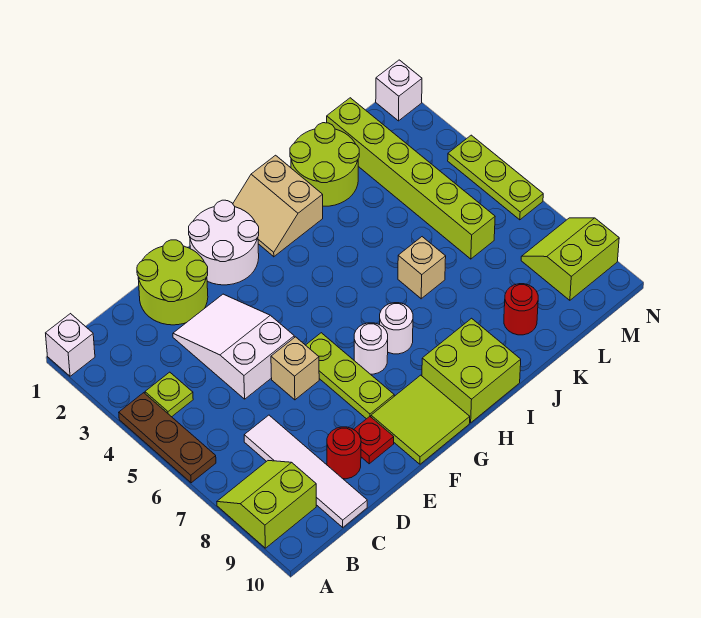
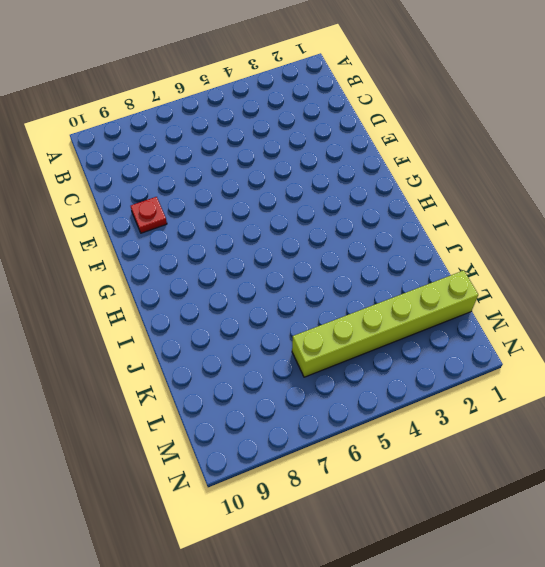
none -> white 1x1 brick [46,314,95,376]
none -> brown 1x3 plate [119,393,216,483]
none -> lime 2x2 slope [217,461,316,548]

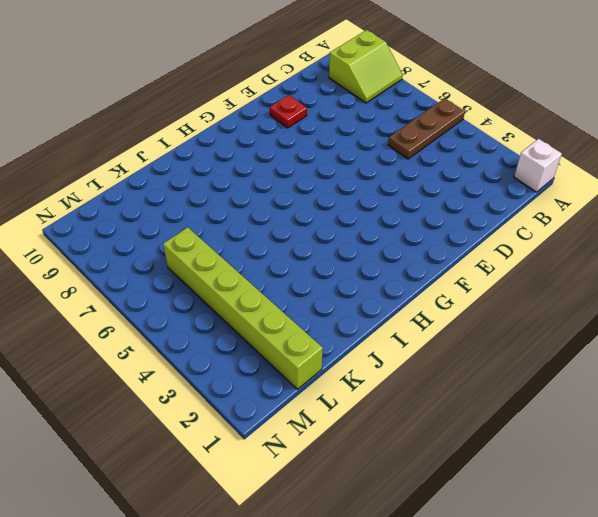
brown 1x3 plate [388,98,465,159] -> brown 1x3 plate turned to [119,393,216,483]
none -> lime 1x1 plate [145,372,193,417]
none -> white 1x4 tile [244,415,367,527]
none -> lime 2x2 round brick [137,240,208,325]

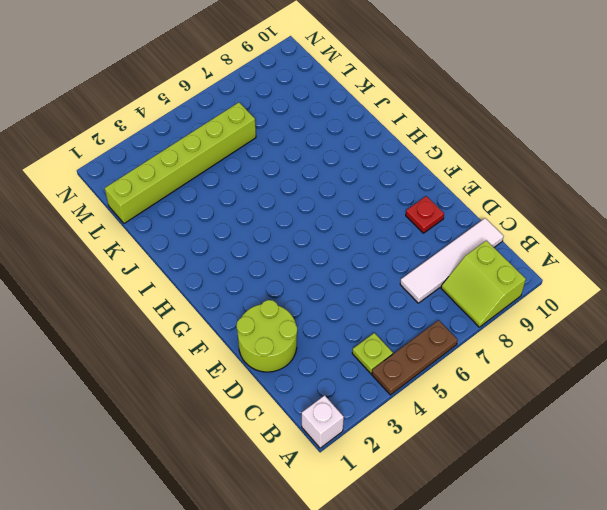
none -> white 2x3 slope [173,294,294,399]
none -> red 1x1 round brick [327,427,361,479]
none -> tan 1x1 brick [271,337,319,400]

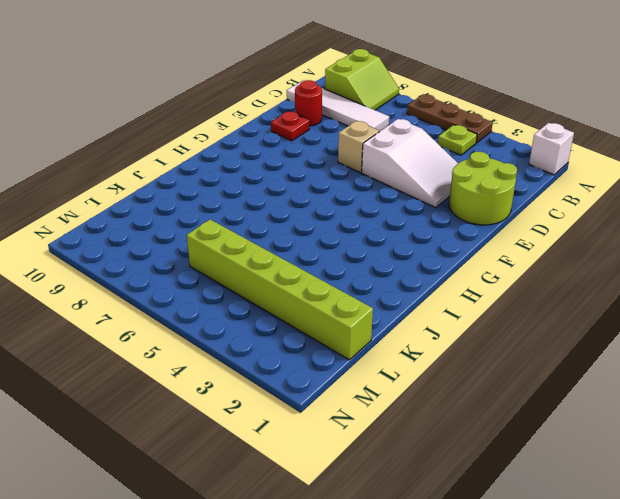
none -> white 2x2 round brick [189,200,259,285]
none -> lime 1x3 plate [306,333,394,419]
none -> lime 2x2 tile [371,375,470,464]

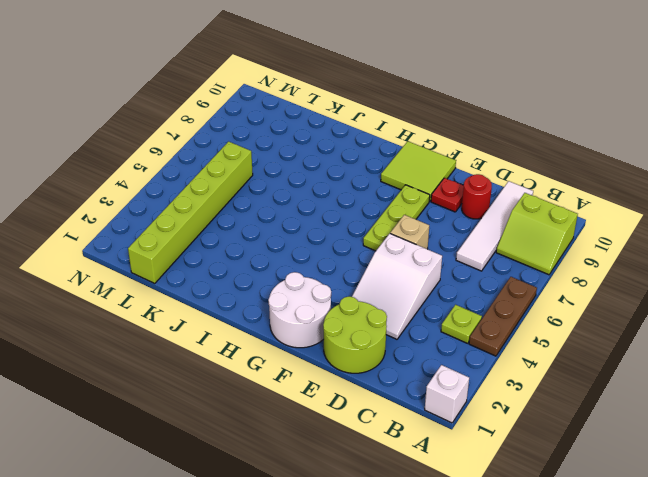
none -> white 1x1 round brick [354,323,388,374]
none -> tan 2x2 slope [233,155,323,257]
none -> white 1x1 round brick [380,303,413,354]

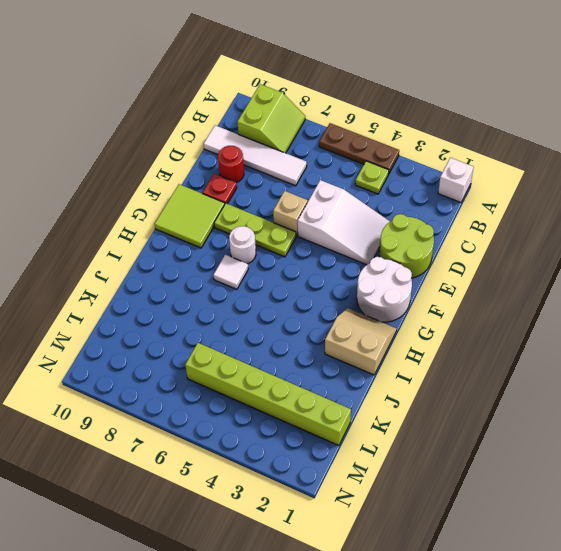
white 1x1 tile [213,255,248,289] -> white 1x1 round brick [380,303,413,354]
none -> lime 2x2 brick [422,318,521,423]
none -> lime 2x2 round brick [290,123,359,206]
none -> tan 1x1 brick [398,237,446,299]

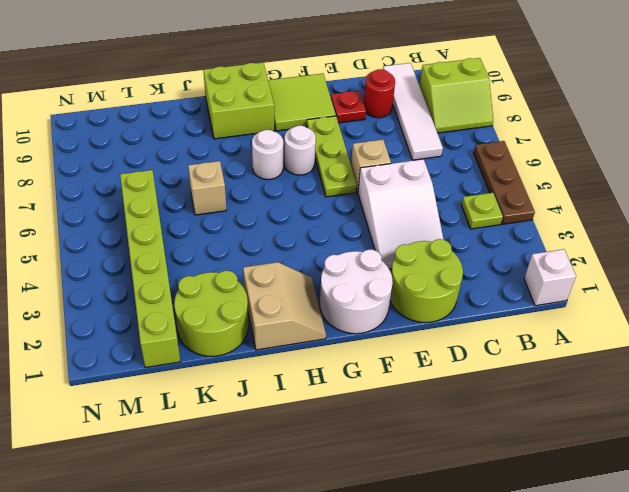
none -> red 1x1 round brick [504,284,538,335]
none -> lime 2x2 slope [521,218,619,300]
none -> white 1x1 brick [376,60,422,121]

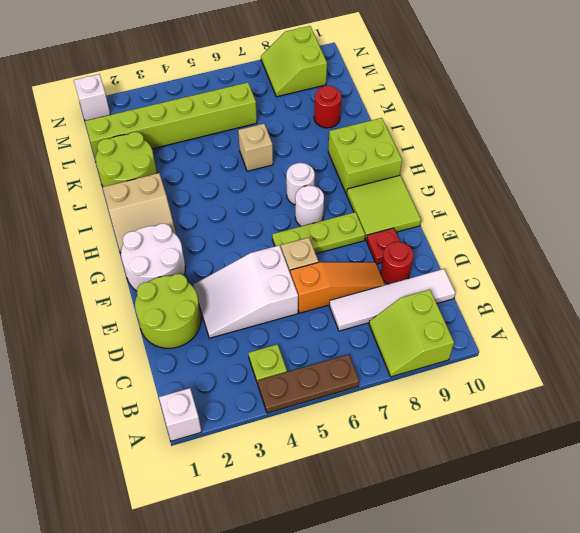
orange 1x3 slope [290,262,385,313] -> none
none -> lime 1x3 plate [448,135,543,220]

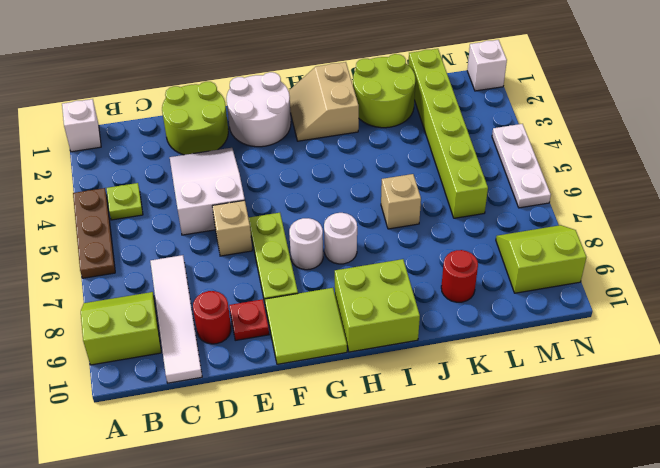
white 1x3 plate [492,124,551,208] -> lime 1x3 plate [448,135,543,220]

